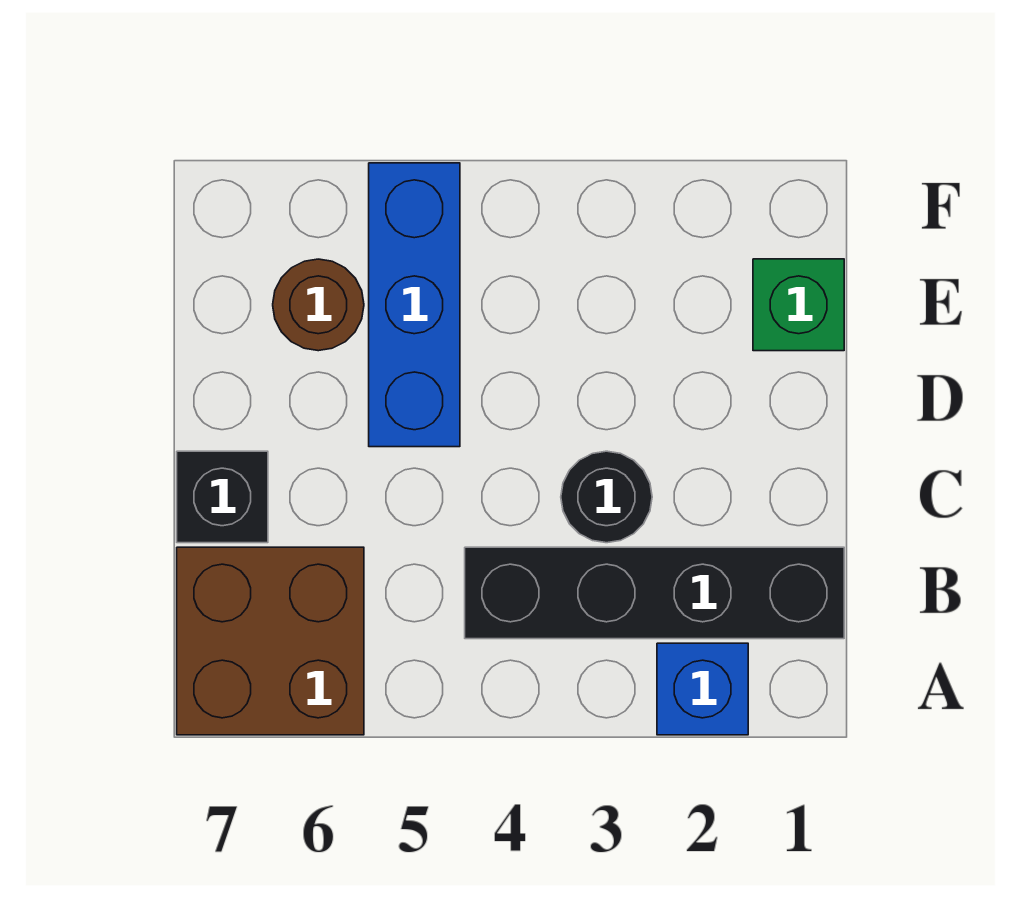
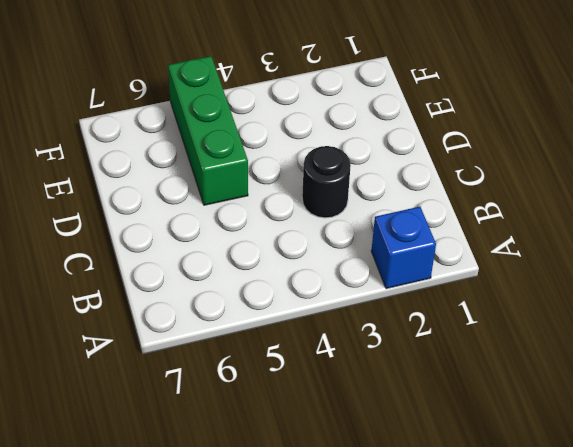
green 1x3 brick [168,56,248,205] -> blue 1x3 brick [369,163,460,447]
none -> brown 2x2 brick [177,547,364,735]
none -> black 1x4 brick [465,547,844,639]

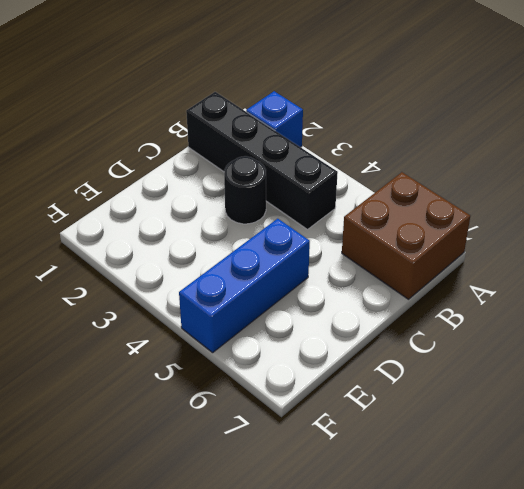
none -> black 1x1 brick [177,451,268,543]
none -> green 1x1 brick [753,259,844,351]

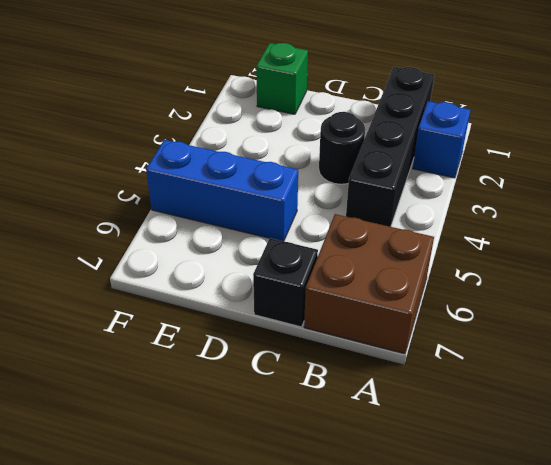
none -> brown 1x1 round brick [273,259,364,351]

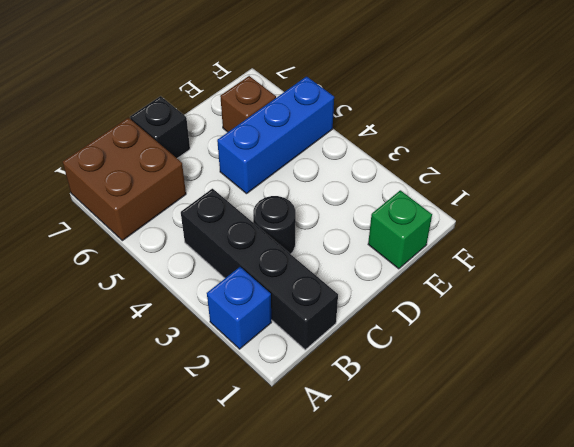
brown 1x1 brick [220,76,276,132] -> brown 1x1 round brick [273,259,364,351]

